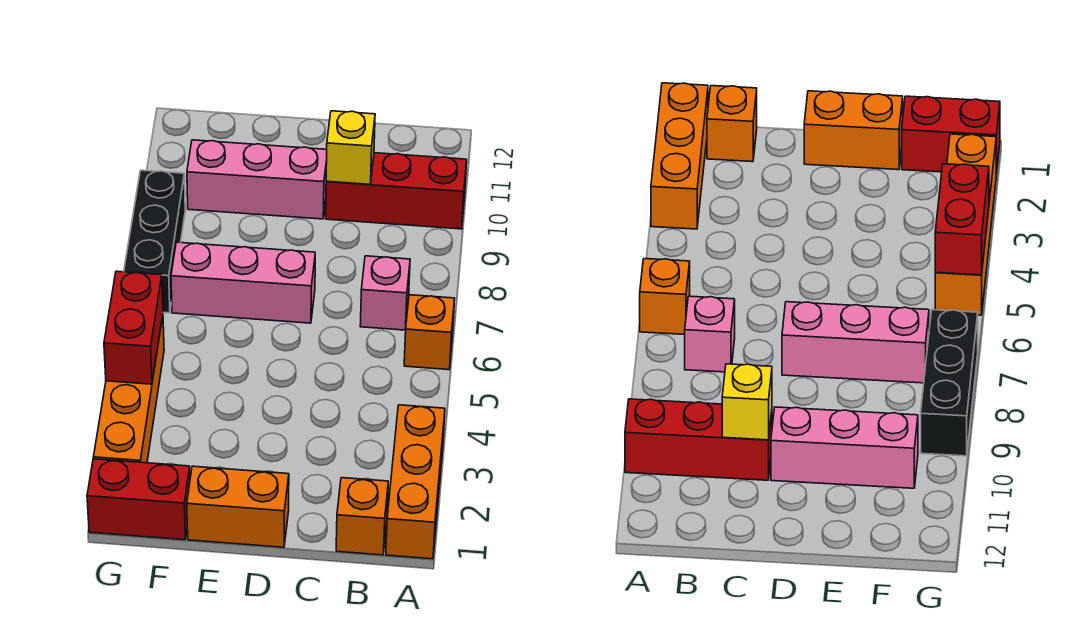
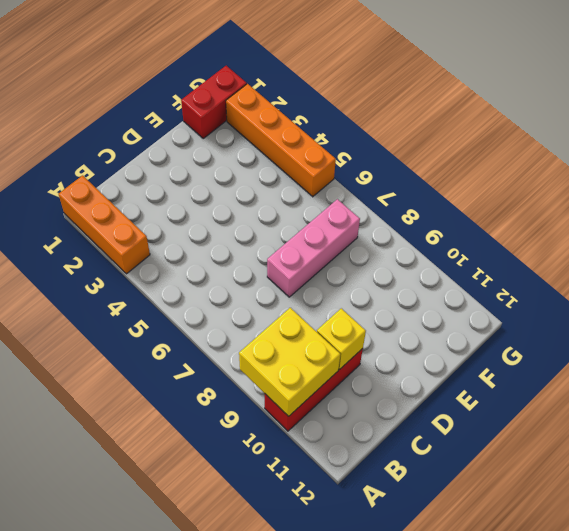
yellow 2x2 brick [239,308,340,416] -> none
none -> orange 1x1 brick [404,295,455,370]
none -> orange 1x1 brick [336,478,388,555]
none -> pink 1x1 brick [360,256,410,330]

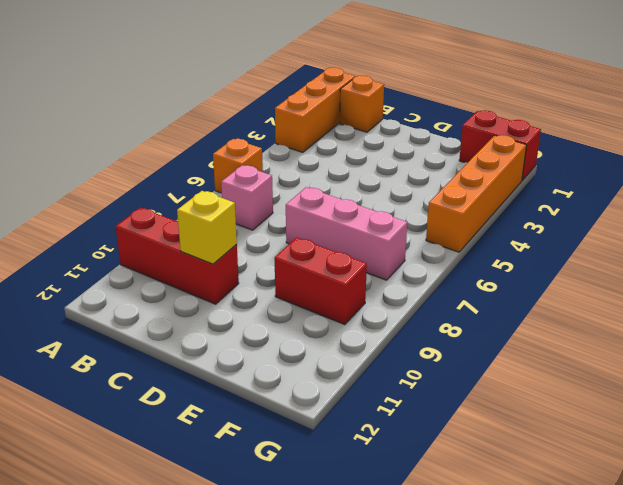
red 1x2 brick [274,238,367,325] -> red 1x2 brick turned to [104,271,163,384]
none -> orange 1x2 brick [187,466,289,547]
none -> pink 1x3 brick [187,140,327,219]
none -> black 1x3 brick [124,170,185,313]

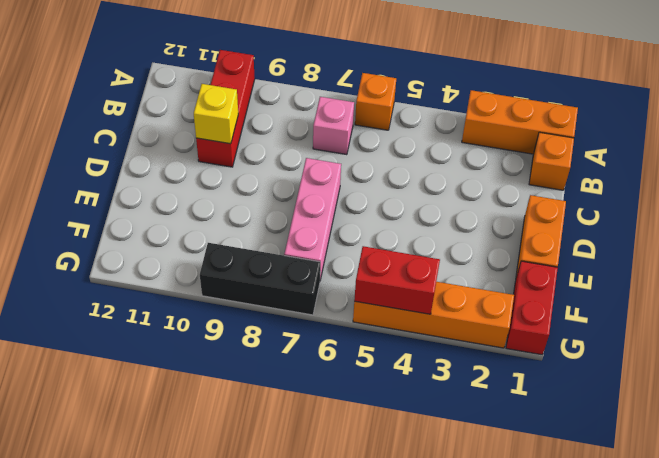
none -> pink 1x3 brick [187,140,327,219]

